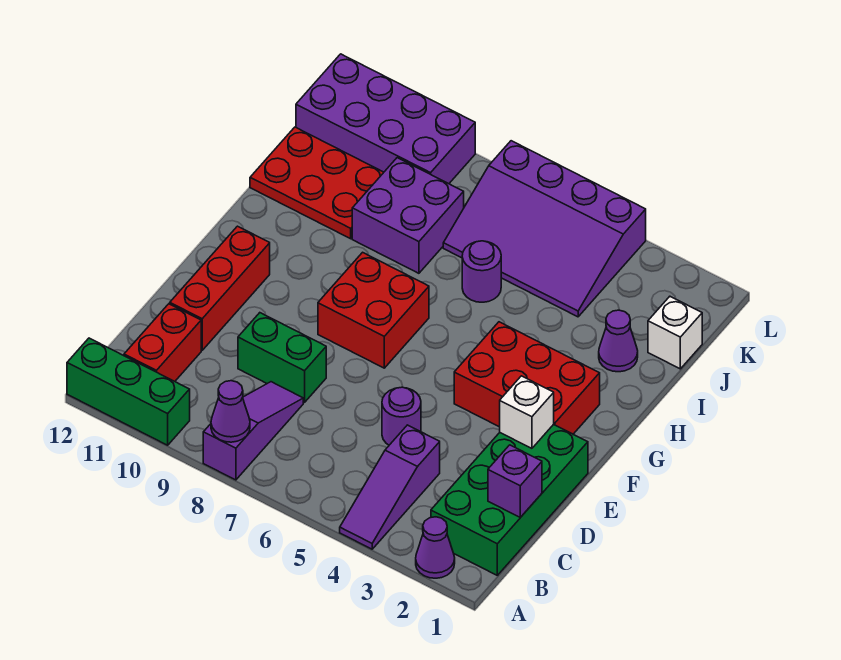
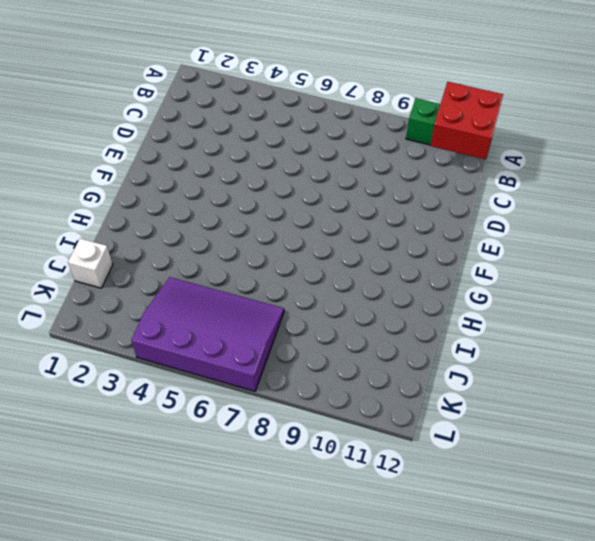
red 2x2 brick [430,82,503,159] -> red 2x2 brick moved to [318,252,429,368]
none -> purple 1x1 cone [416,517,455,578]
none -> purple 1x3 slope [340,425,440,549]
none -> purple 1x3 slope [203,382,303,480]

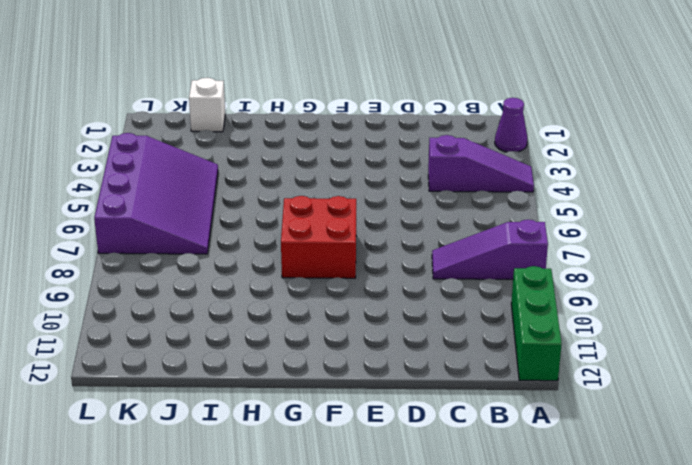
none -> green 2x4 brick [431,424,588,575]
none -> red 1x2 brick [124,304,201,381]
none -> purple 1x1 round brick [382,387,421,445]

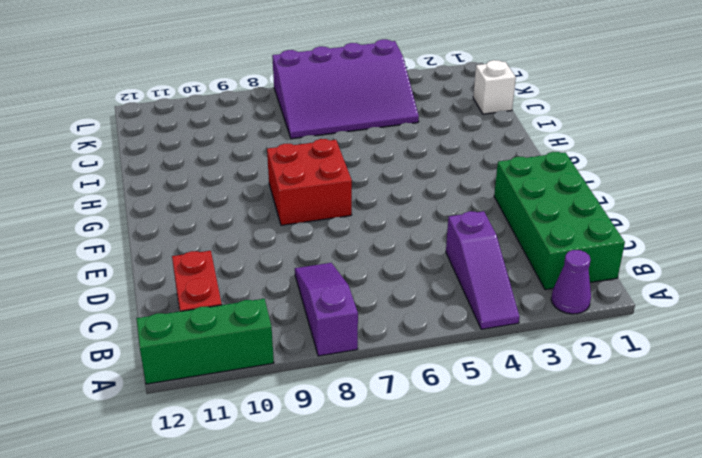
none -> purple 1x1 round brick [382,387,421,445]
none -> green 1x2 brick [238,313,326,403]
none -> red 1x3 brick [170,226,270,350]

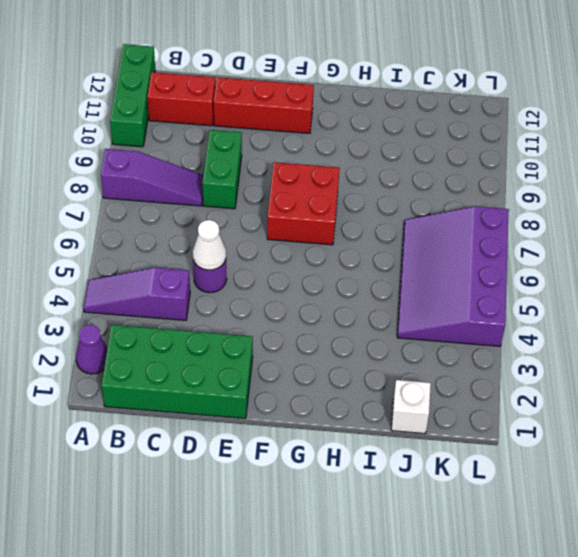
white 1x1 cone [193,220,226,270] -> none
none -> red 2x3 brick [454,322,600,434]
none -> purple 1x1 cone [599,310,638,372]
none -> purple 1x1 round brick [462,241,501,302]

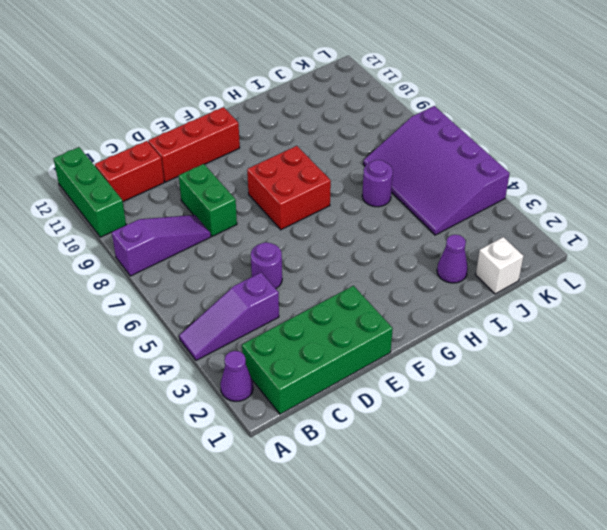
none -> red 2x3 brick [454,322,600,434]
none -> purple 2x2 brick [352,158,464,273]
none -> red 2x3 plate [250,127,384,239]

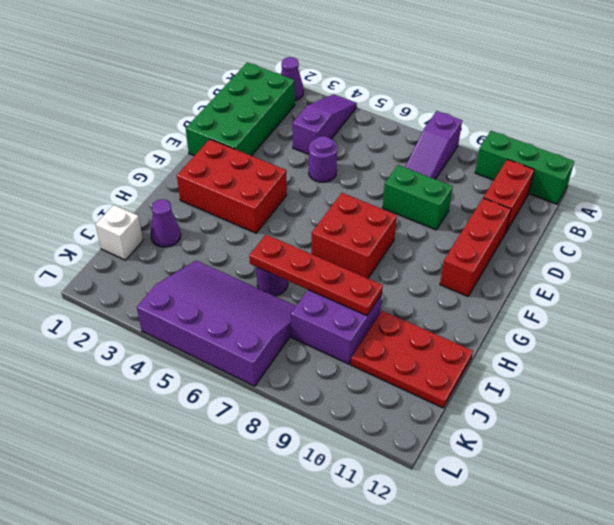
red 1x4 plate [249,235,383,316] -> none
none -> purple 2x4 brick [296,54,475,184]
none -> purple 1x1 cone [211,381,250,442]
none -> purple 1x1 brick [488,445,542,517]

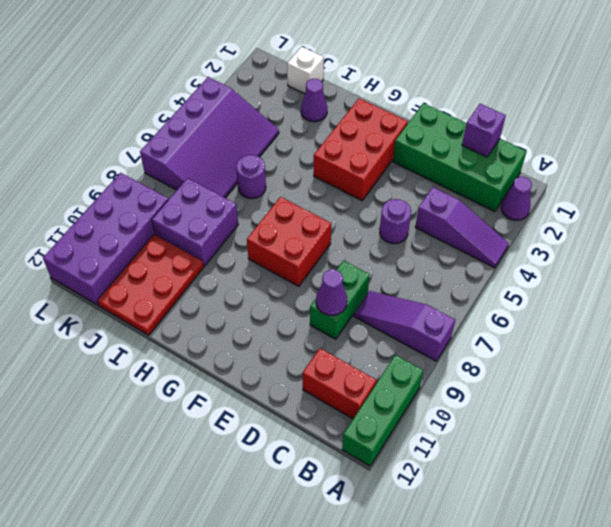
purple 1x1 cone [316,269,347,316] -> purple 1x1 cone moved to [211,381,250,442]
none -> red 1x3 brick [170,226,270,350]
none -> white 1x1 brick [500,376,554,448]

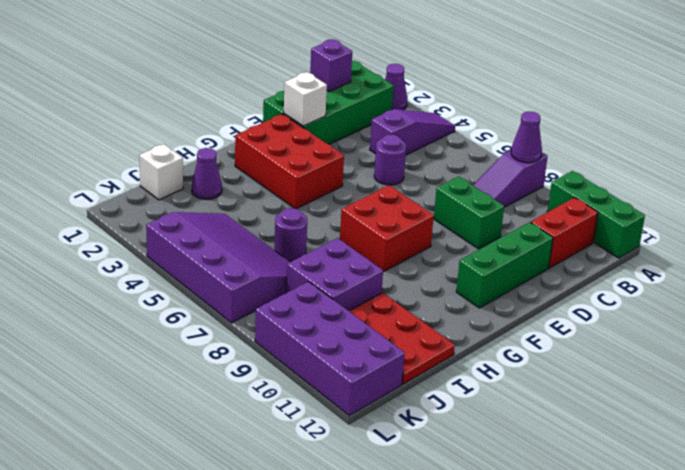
green 1x3 brick [456,222,553,308] -> red 1x3 brick [170,226,270,350]

